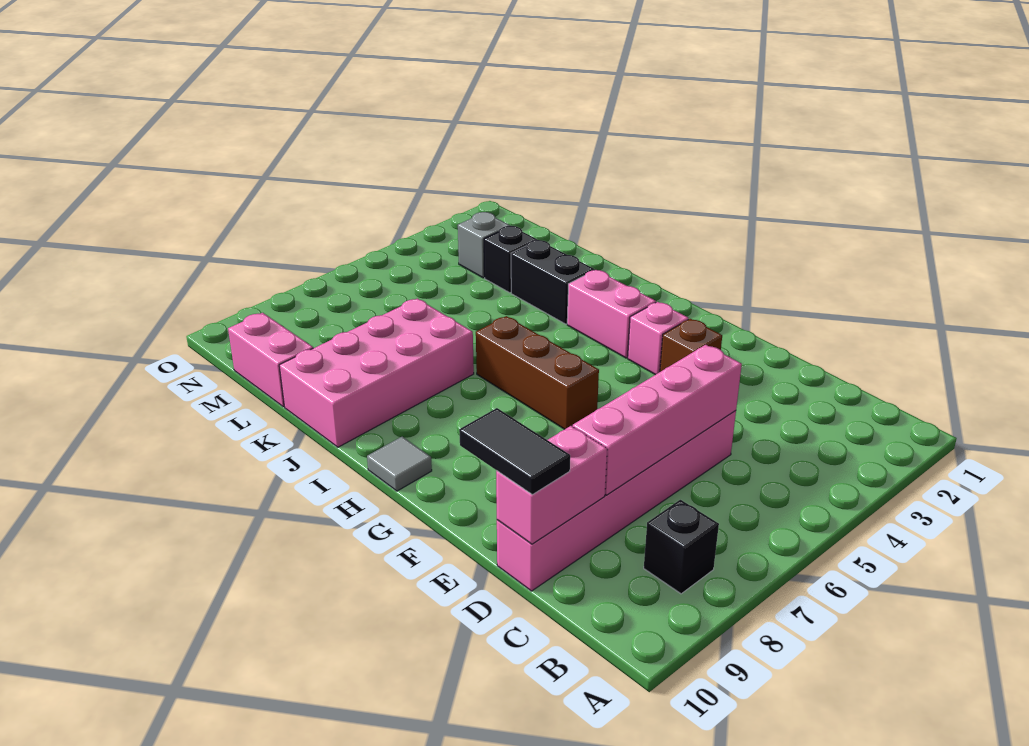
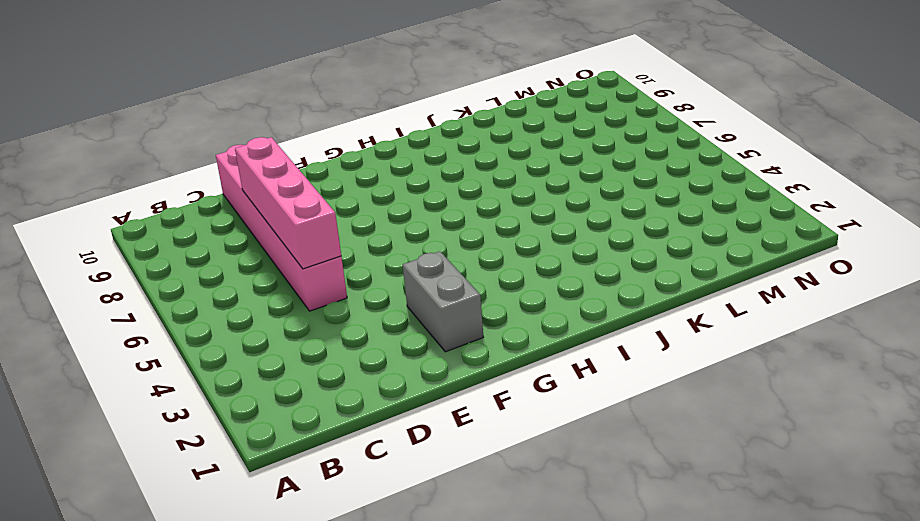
grey 1x2 brick [403,252,483,352] -> brown 1x1 brick [660,319,722,372]
none -> black 1x1 brick [644,500,719,594]
none -> pink 1x1 brick [628,302,689,375]
none -> brown 1x3 brick [476,316,599,429]

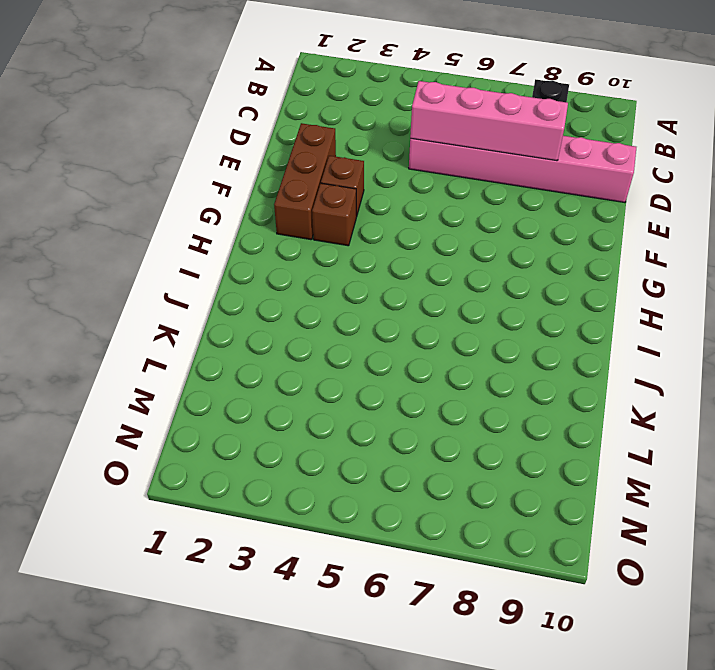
brown 1x3 brick [274,123,336,240] -> brown 1x3 brick moved to [476,316,599,429]
brown 1x1 brick [312,183,356,246] -> pink 1x1 brick [628,302,689,375]
none -> pink 1x2 brick [567,270,656,358]
none -> grey 1x1 tile [367,437,432,491]
none -> black 1x2 brick [511,240,594,324]

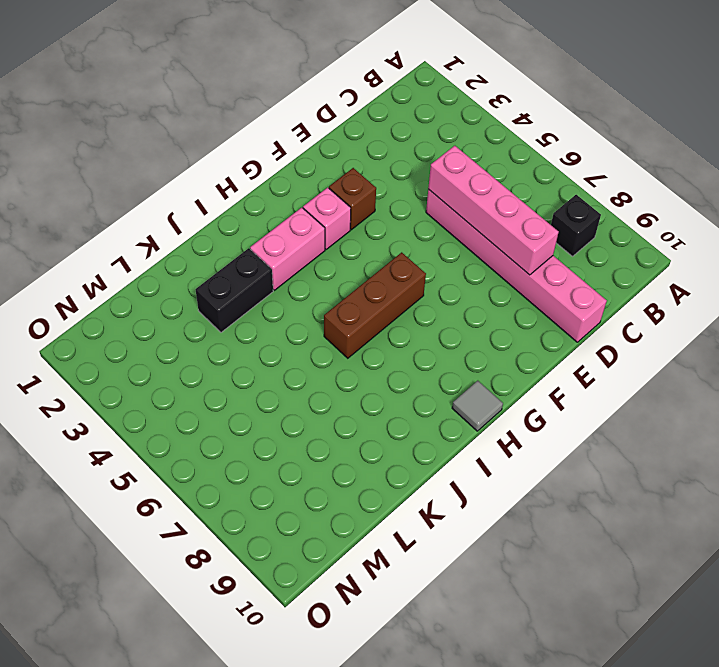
none -> pink 2x4 brick [279,298,474,447]
none -> black 1x1 brick [484,226,537,293]
none -> pink 1x2 brick [228,313,313,407]

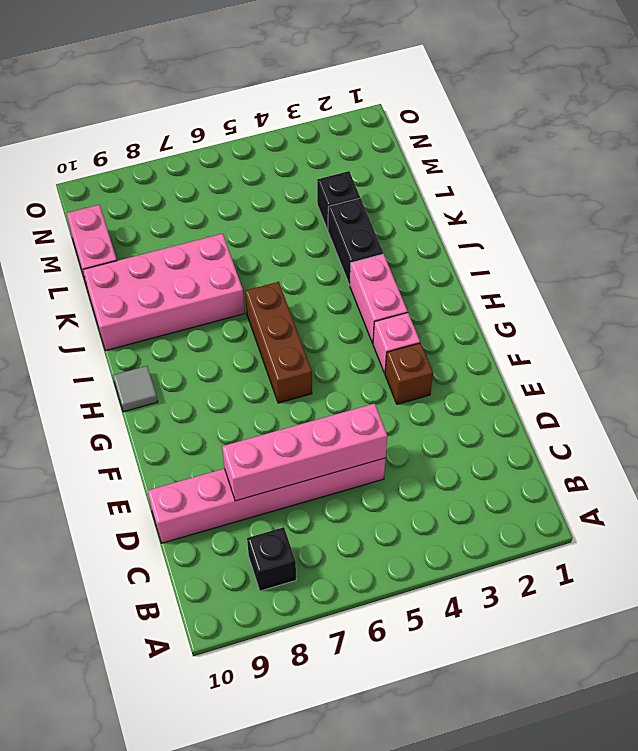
none -> grey 1x1 brick [458,212,510,278]
none -> pink 1x2 brick [496,426,607,544]
none -> black 1x2 tile [459,408,570,495]

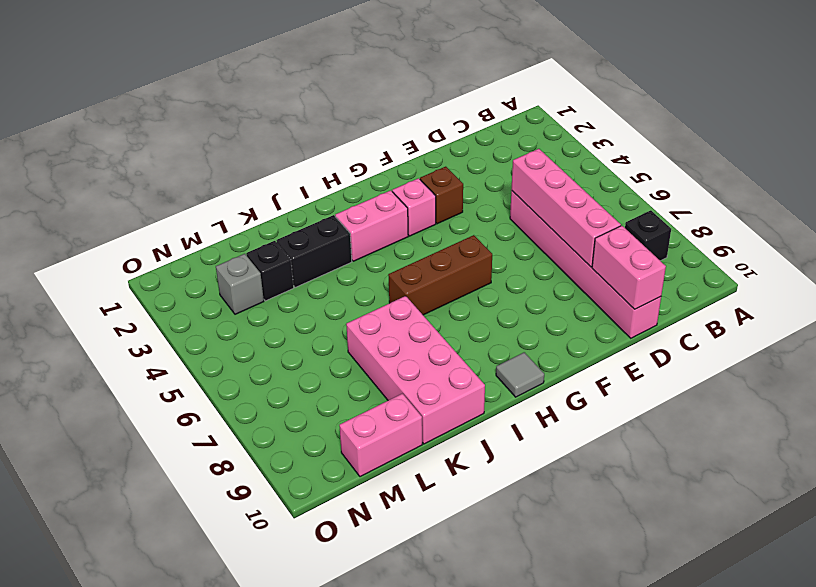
none -> black 1x2 tile [459,408,570,495]

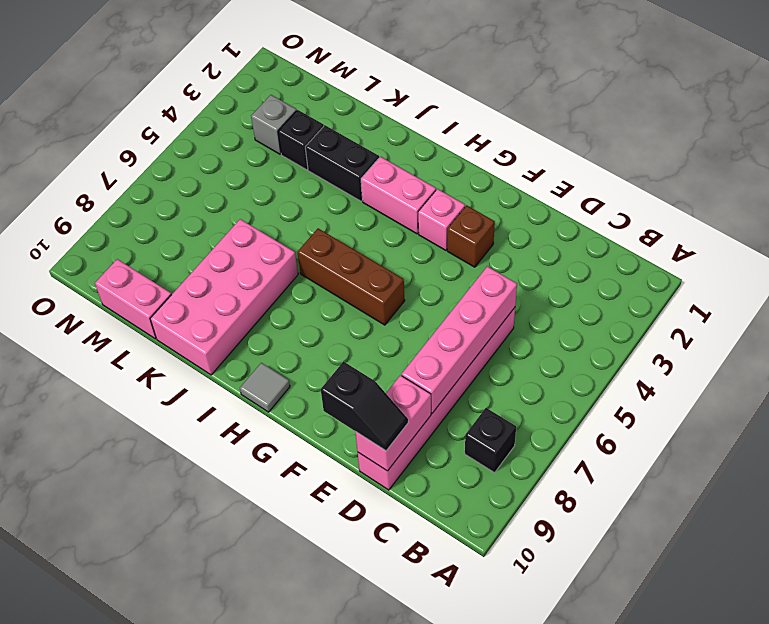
black 1x2 slope [321,362,408,451] -> black 1x2 tile [459,408,570,495]

